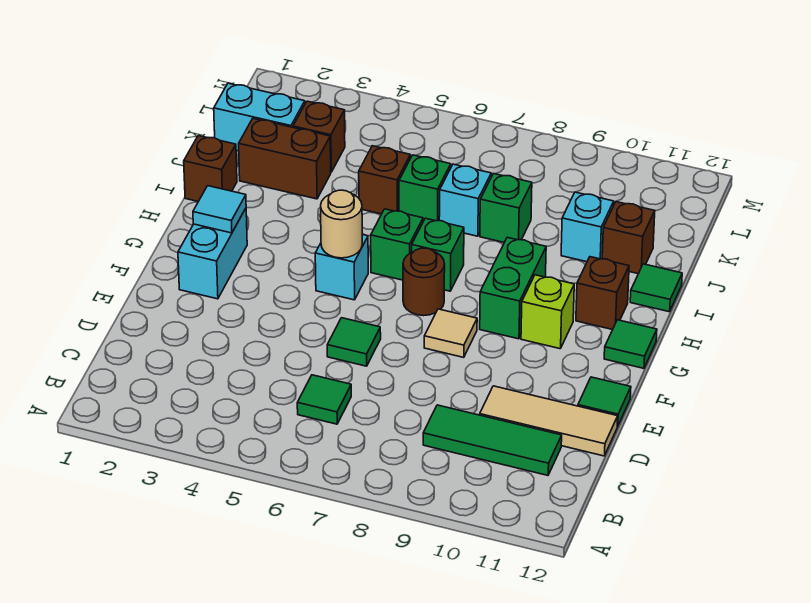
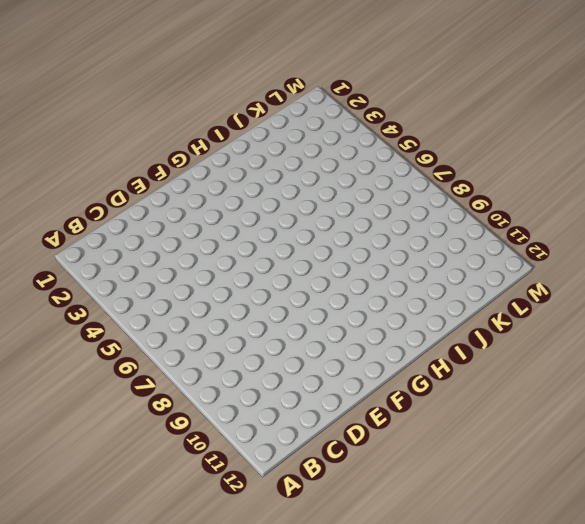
none -> green 1x1 tile [297,375,351,424]
none -> green 1x3 tile [423,405,562,475]
none -> tan 1x3 tile [480,386,618,456]

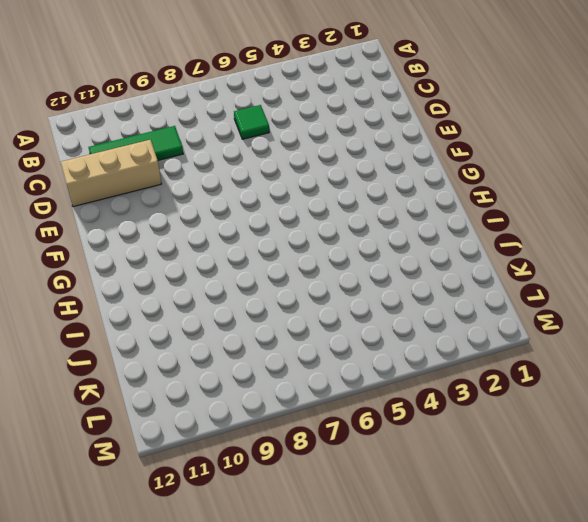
tan 1x3 brick [61,140,161,207] -> tan 1x3 tile [480,386,618,456]
none -> green 1x1 tile [327,318,381,366]
none -> green 1x1 tile [578,377,631,427]
none -> cyan 1x2 brick [178,208,247,299]

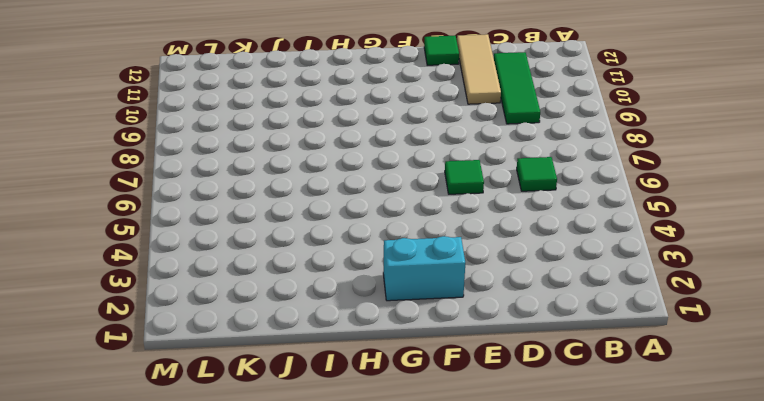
none -> tan 1x1 tile [424,309,477,357]
none -> cyan 1x1 brick [315,235,368,300]
none -> brown 1x1 round brick [403,248,445,316]

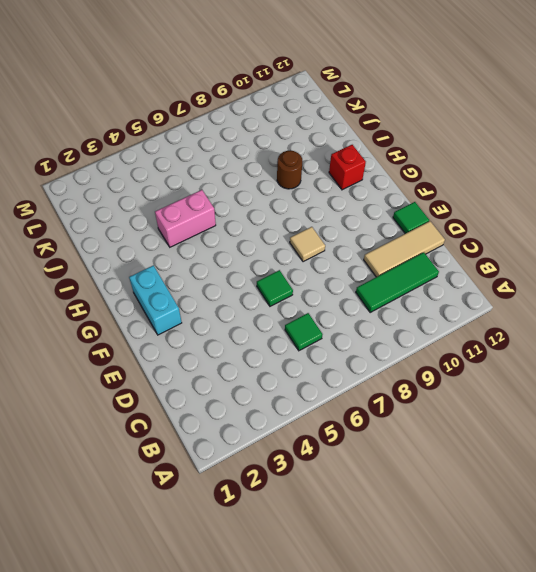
red 1x1 brick [329,145,366,190] -> brown 1x1 brick [576,257,629,330]
pink 1x2 brick [155,190,216,247] -> none
brown 1x1 round brick [277,151,303,189] -> brown 1x1 round brick moved to [403,248,445,316]
none -> cyan 1x1 brick [315,235,368,300]
none -> green 1x2 brick [480,237,546,339]
none -> lime 1x1 brick [521,275,574,349]

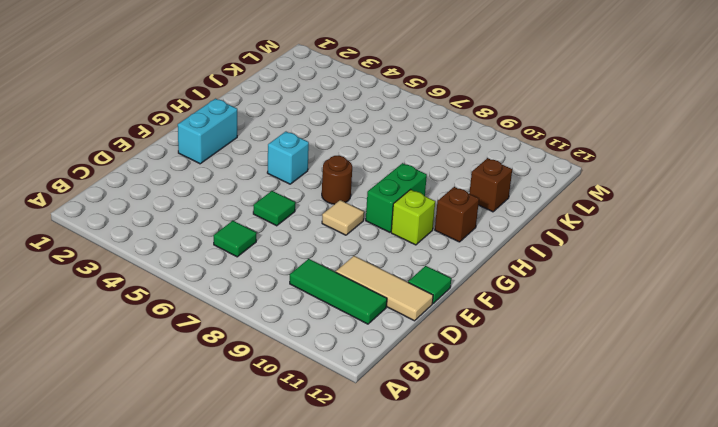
none -> green 1x1 tile [604,320,657,368]
none -> green 1x1 brick [371,209,423,280]
none -> green 1x1 brick [412,218,464,291]

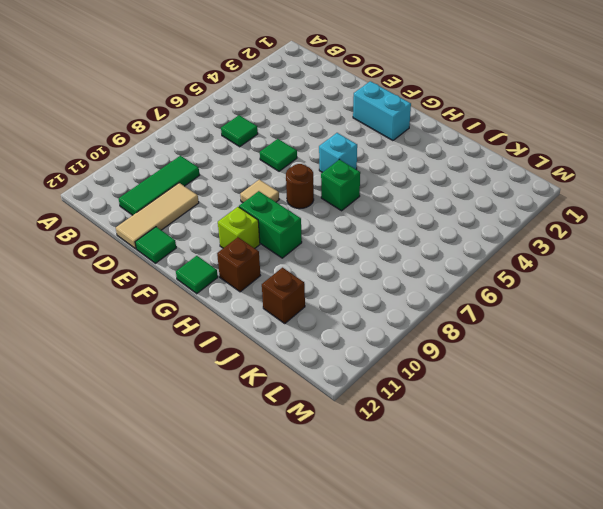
none -> green 1x1 brick [412,218,464,291]
none -> brown 1x1 brick [184,136,237,202]
none -> green 1x1 tile [630,264,682,312]

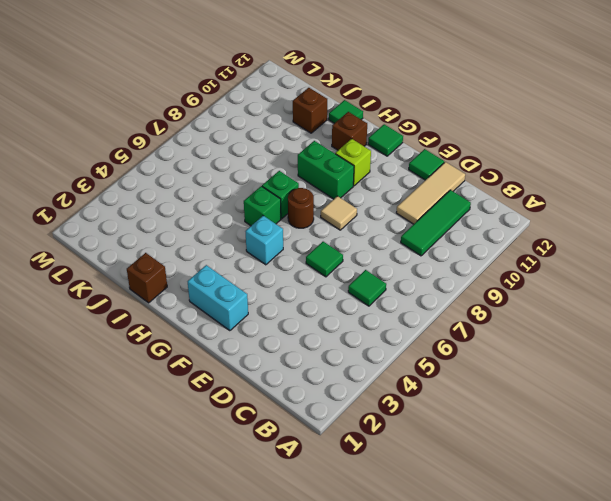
none -> brown 1x2 brick [239,118,331,199]
none -> brown 1x1 brick [359,146,410,214]
none -> green 1x1 brick [399,155,451,221]

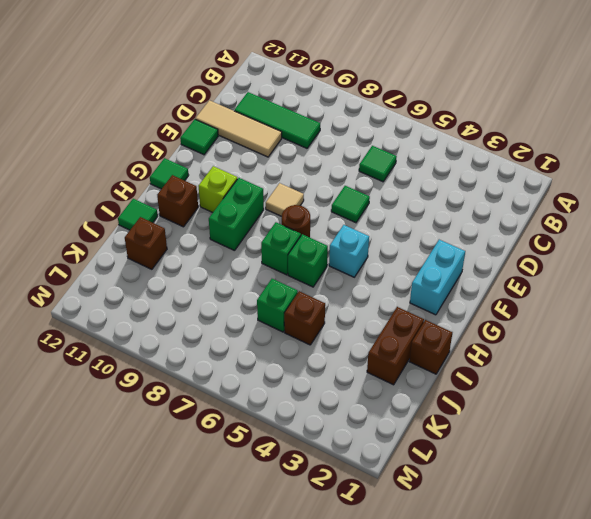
brown 1x2 brick [367,307,424,385] -> brown 1x2 brick turned to [239,118,331,199]
none -> cyan 1x1 brick [439,164,491,236]
none -> green 1x1 brick [480,174,532,242]
none -> cyan 1x1 brick [561,192,614,262]

